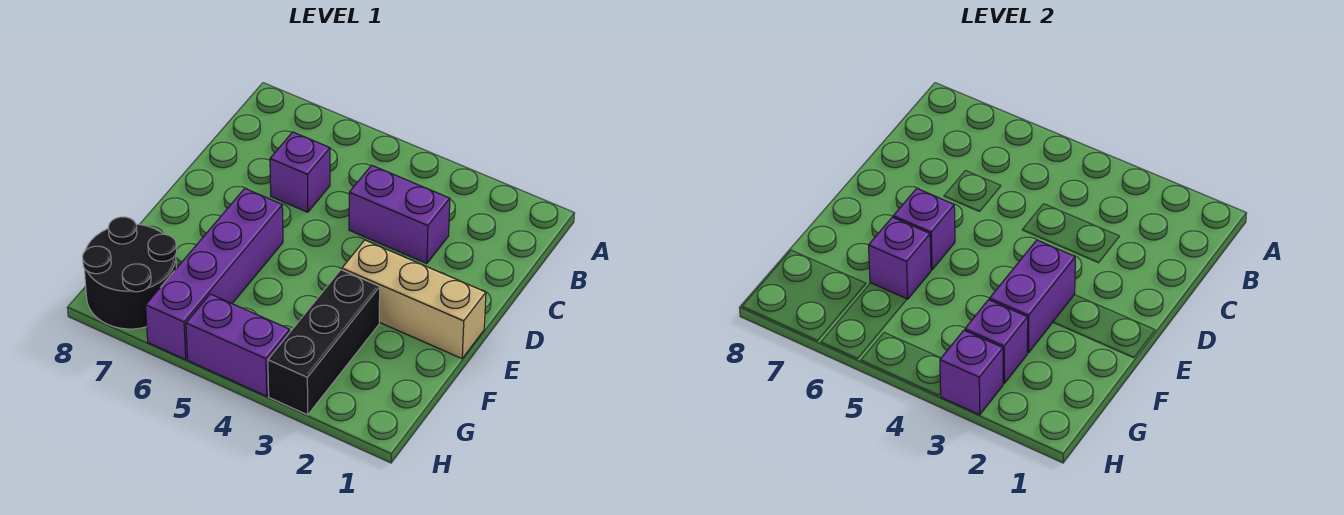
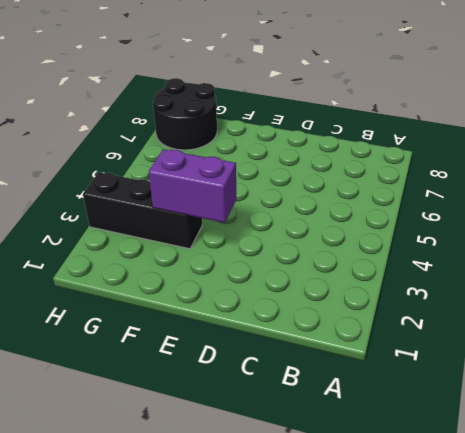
none -> purple 1x2 brick [349,165,450,264]
none -> purple 1x1 brick [270,132,330,212]
none -> tan 1x3 brick [342,240,486,358]

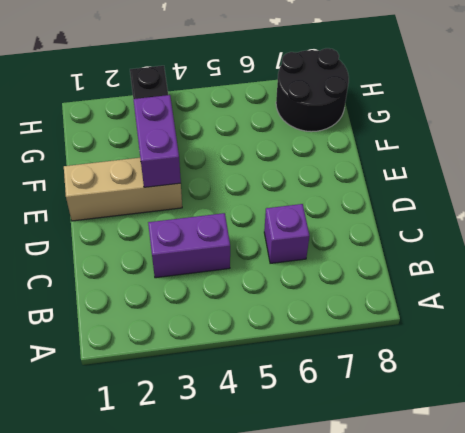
none -> purple 1x4 brick [146,189,283,360]
none -> purple 1x2 brick [186,294,290,396]
none -> purple 1x1 brick [893,189,955,270]

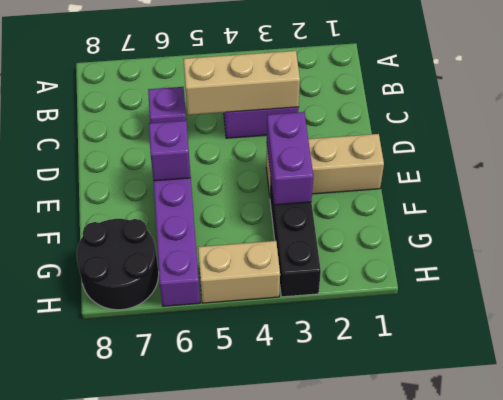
tan 1x3 brick [184,51,300,115] -> none
tan 1x2 brick [198,241,280,303] -> purple 1x2 brick [186,294,290,396]
none -> purple 1x1 brick [869,217,931,299]
none -> purple 1x1 brick [965,300,1028,383]
none -> purple 1x1 brick [940,331,1003,415]

